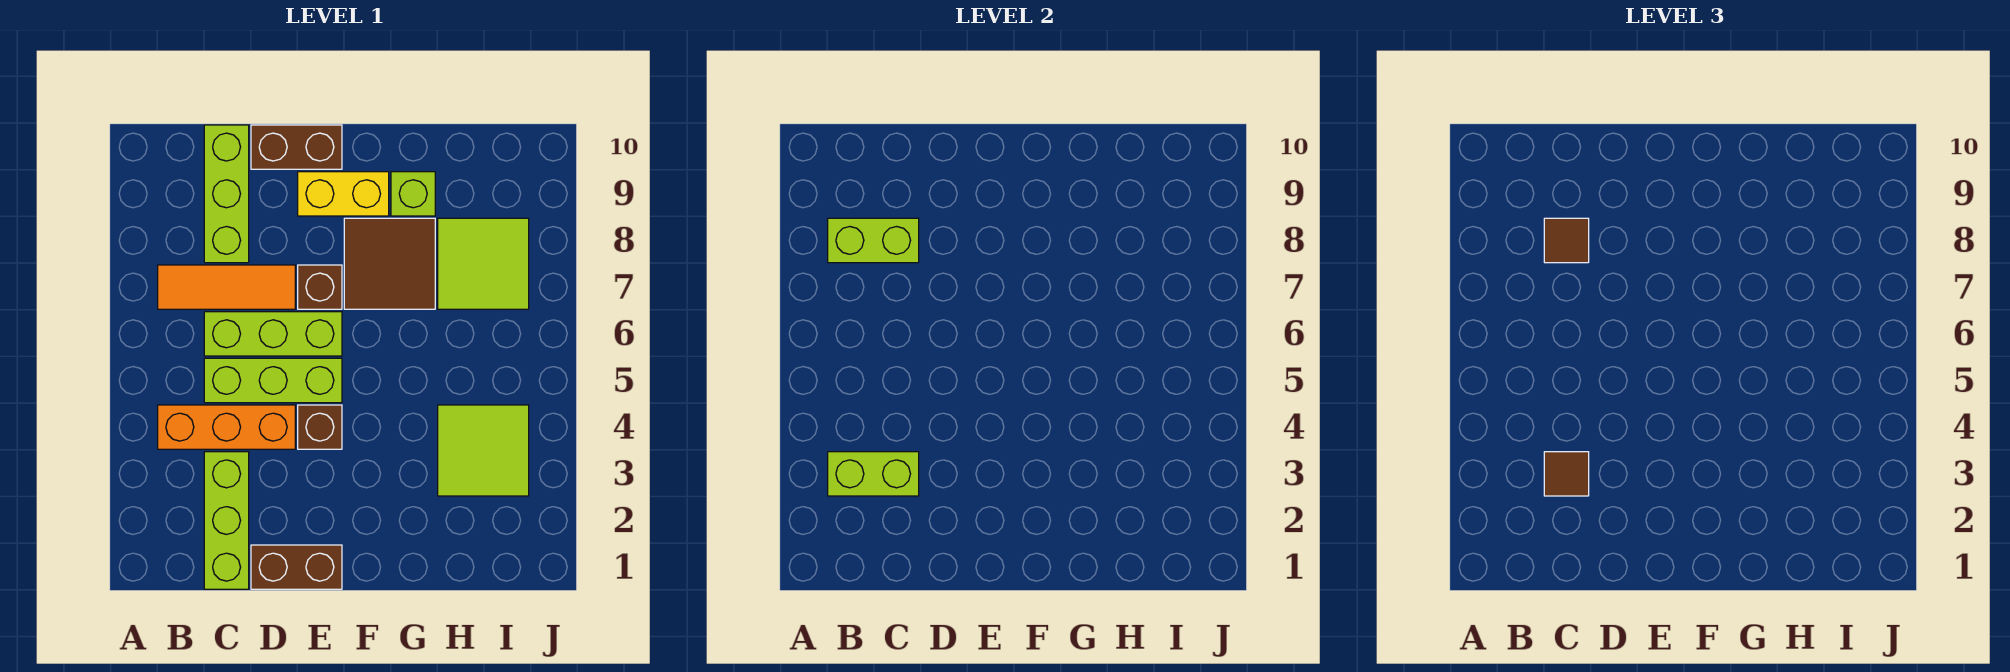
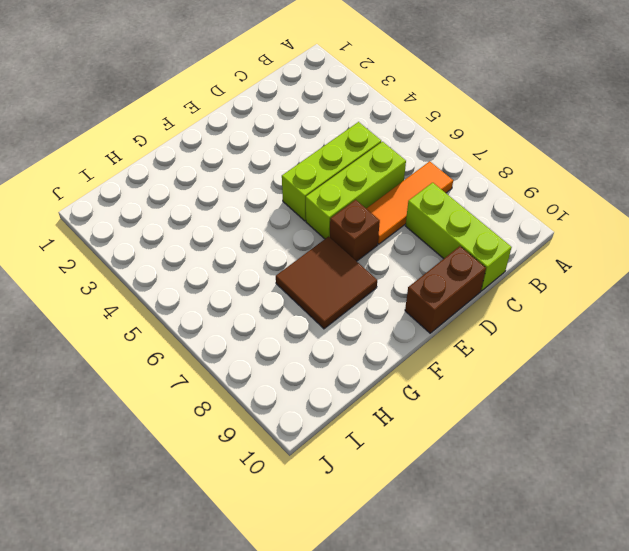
none -> orange 1x3 brick [158,405,295,449]
none -> lime 1x3 brick [204,452,249,589]
none -> brown 1x2 brick [251,545,342,589]

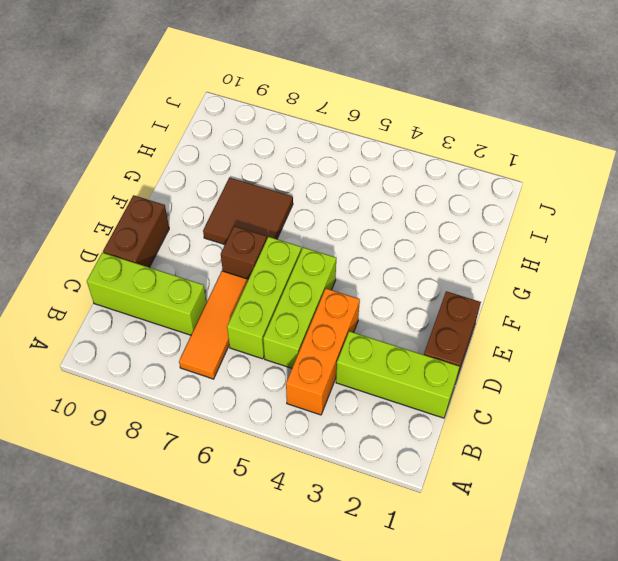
none -> brown 1x1 brick [298,405,342,449]
none -> yellow 1x2 brick [298,172,389,216]
none -> lime 1x1 brick [391,172,435,216]

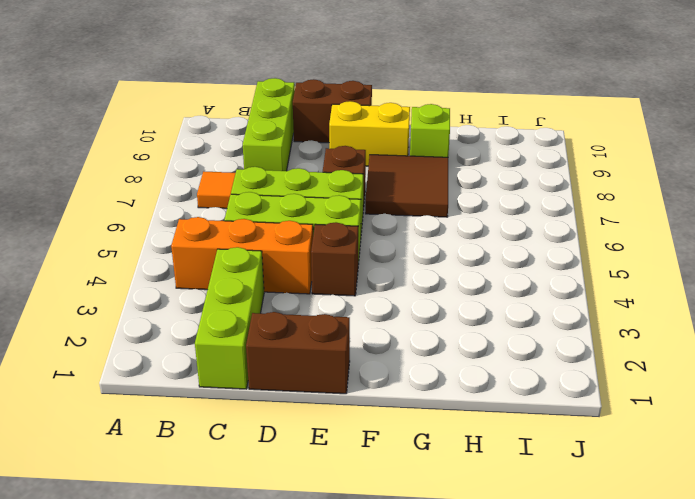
none -> lime 2x2 tile [438,405,529,496]
none -> lime 2x2 tile [438,218,529,309]
none -> lime 1x2 brick [828,452,919,496]

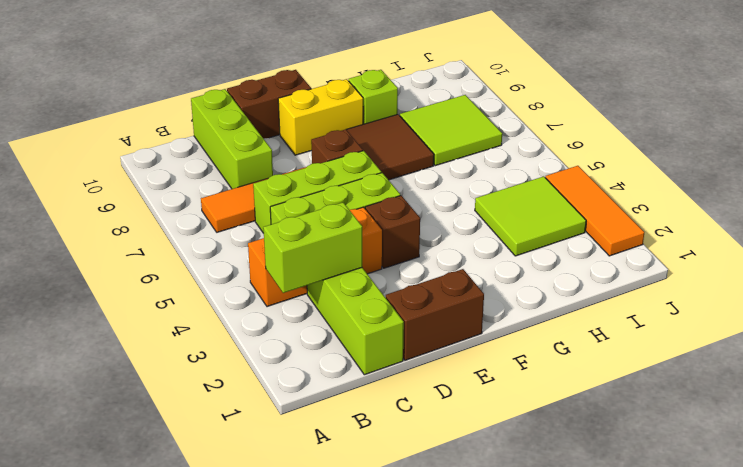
orange 1x3 tile [545,166,644,256] -> none
none -> lime 1x2 brick [828,218,919,263]
none -> brown 1x1 tile [1544,452,1589,496]
none -> brown 1x1 tile [1544,218,1589,263]

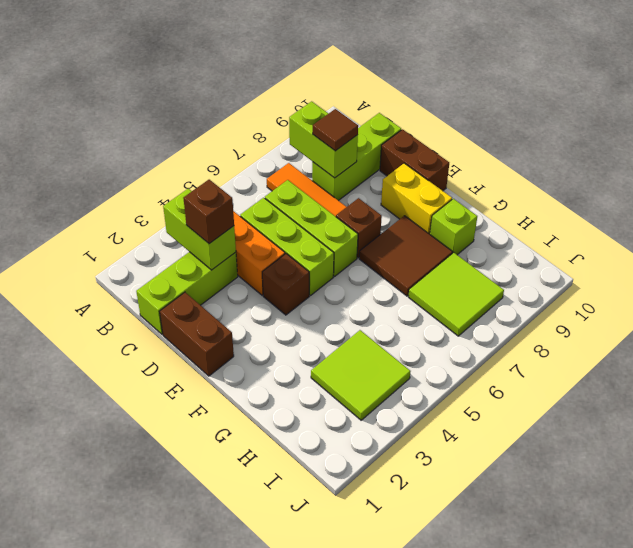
brown 1x1 brick [183,180,234,244] -> brown 1x1 tile [1544,452,1589,496]

